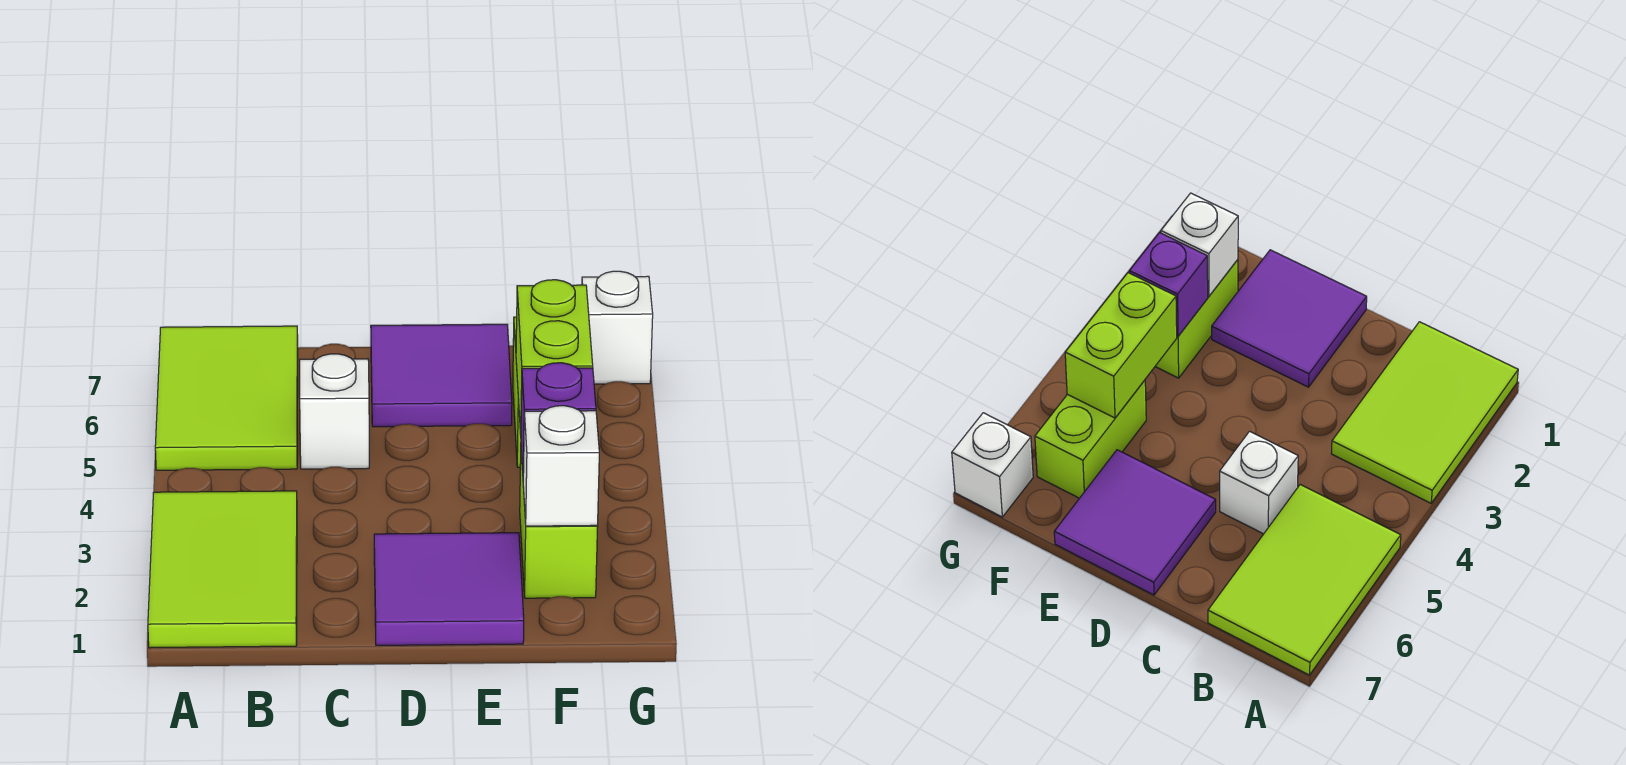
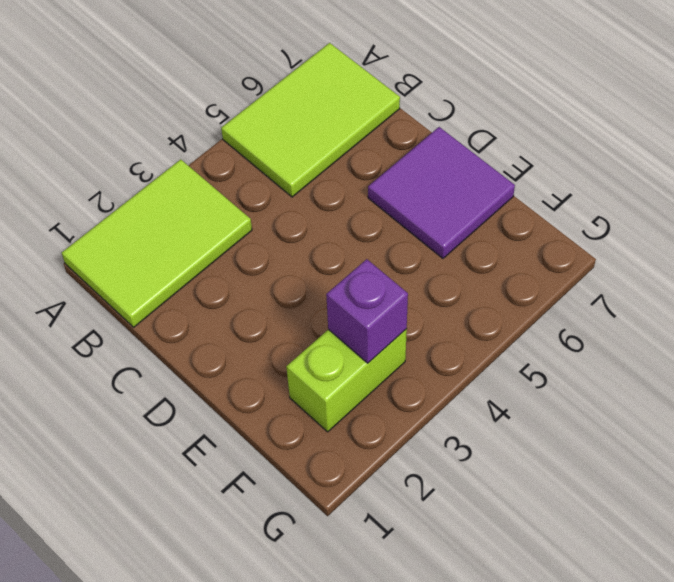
none -> white 1x1 brick [300,354,369,469]
none -> purple 2x2 tile [374,533,524,645]

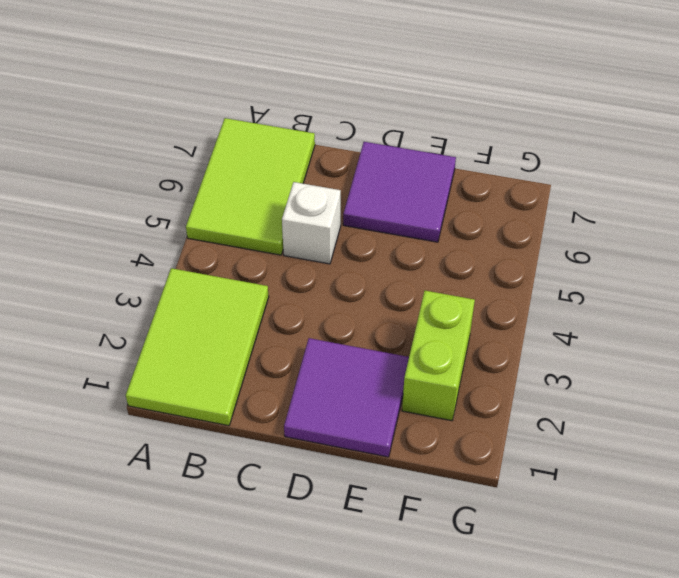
none -> lime 1x2 brick [1035,380,1146,498]
none -> white 1x1 brick [582,271,653,384]

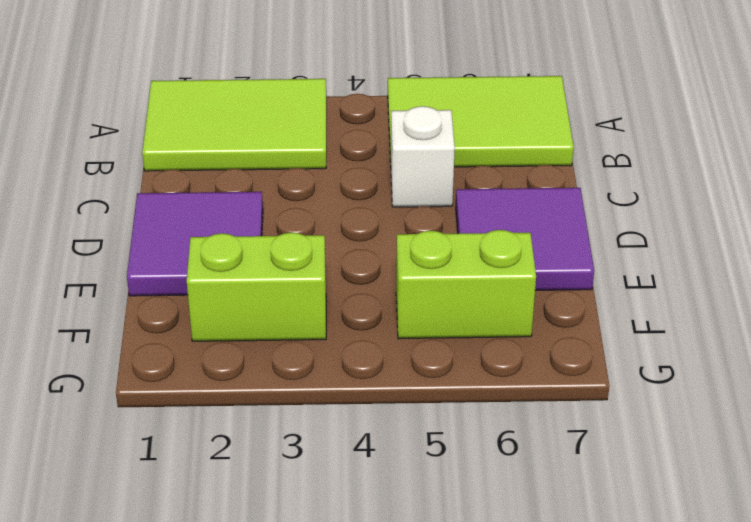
none -> white 1x1 brick [582,271,653,384]
none -> white 1x1 brick [523,406,599,526]

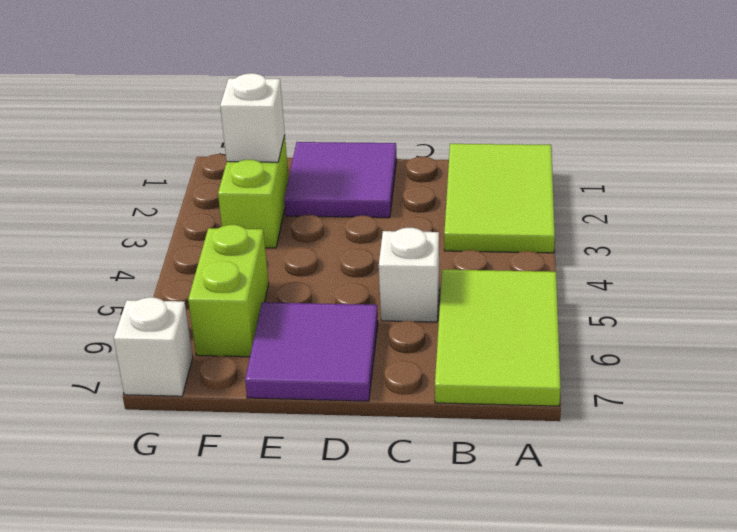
none -> purple 1x1 brick [521,363,596,472]
none -> lime 1x2 brick [516,280,593,434]

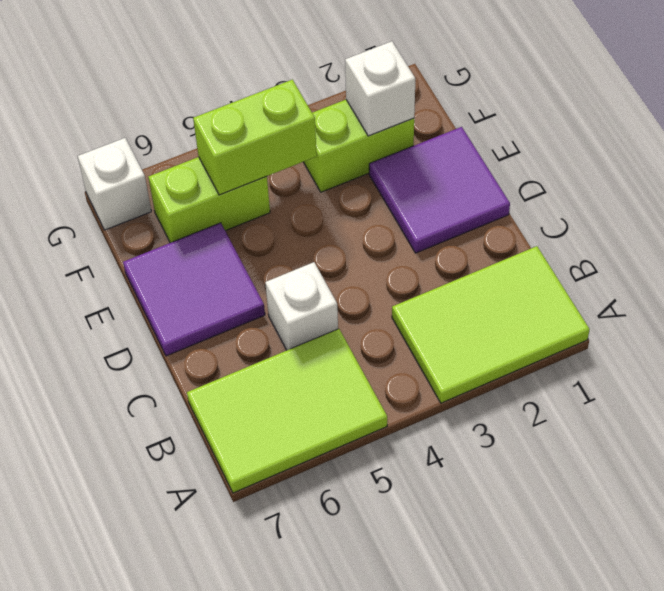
none -> purple 1x1 brick [521,363,596,472]

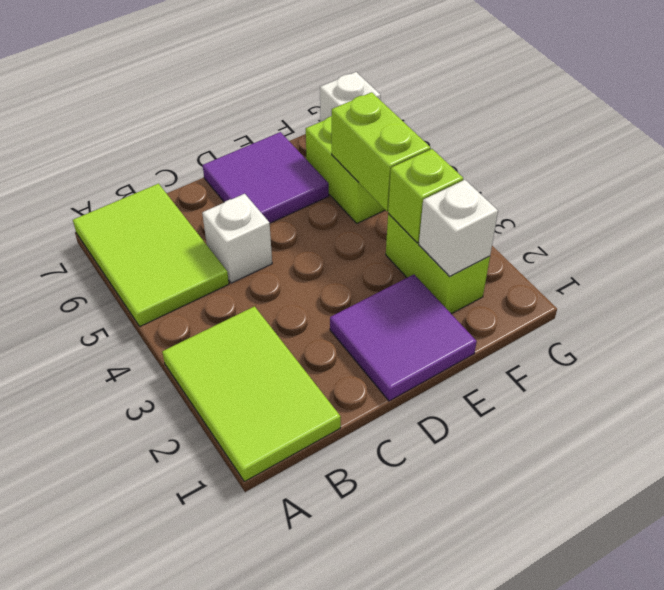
lime 1x1 brick [388,149,463,243] -> purple 1x1 brick [521,363,596,472]

